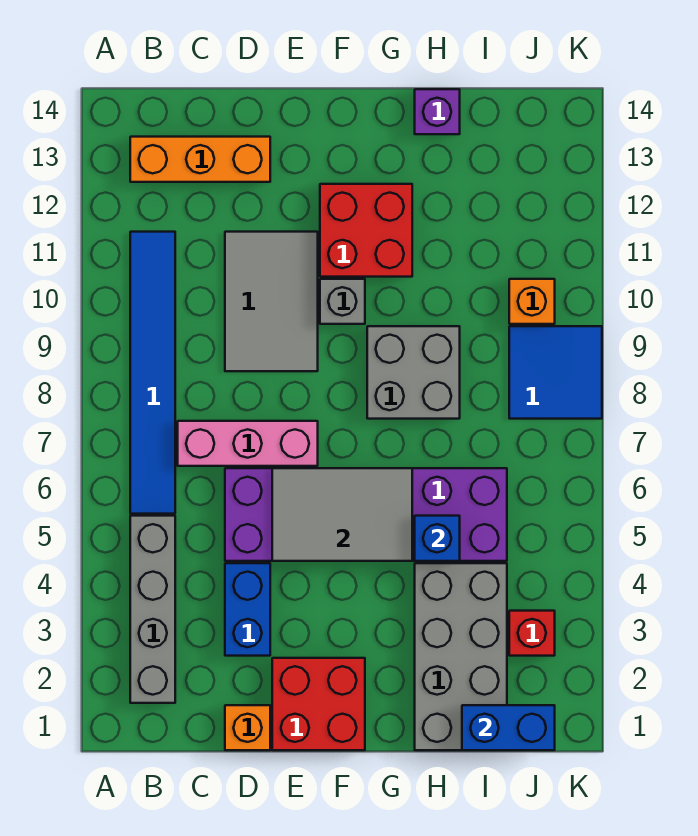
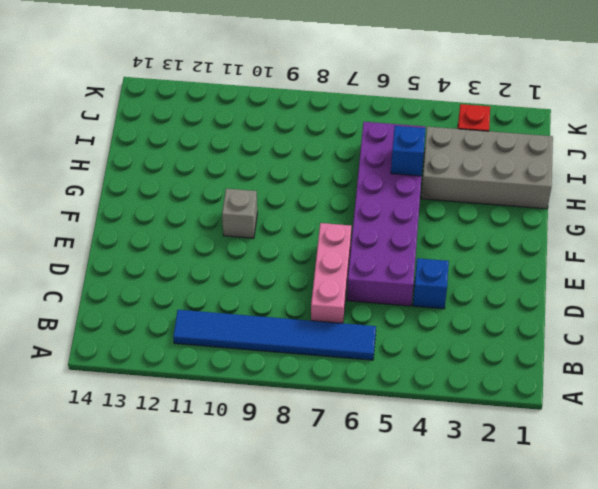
blue 1x1 brick [413,258,449,309] -> blue 1x2 brick [225,563,270,656]
none -> grey 1x4 brick [130,516,175,703]
none -> orange 1x3 brick [130,137,270,182]
none -> orange 1x1 brick [225,705,270,750]

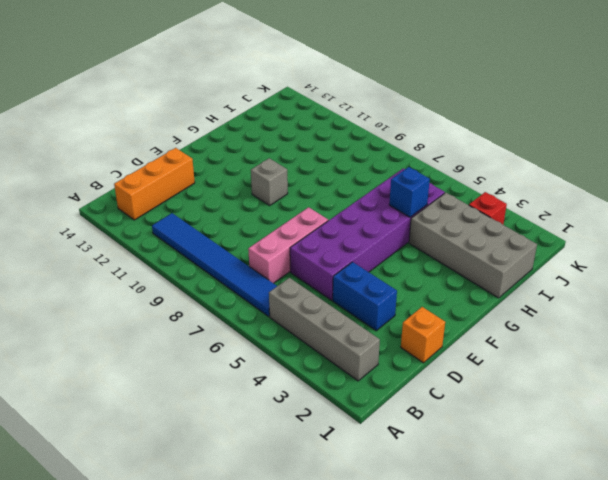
none -> grey 2x3 tile [225,232,318,371]
none -> red 2x2 brick [272,658,365,750]
none -> red 2x2 brick [320,184,412,277]

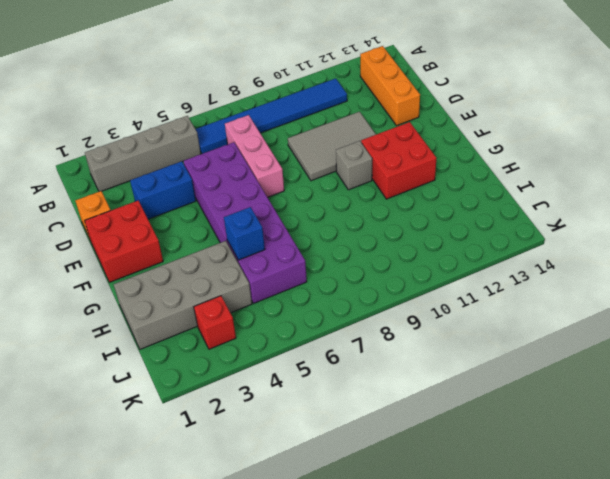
none -> grey 2x2 brick [367,326,460,419]
none -> purple 1x1 brick [415,89,460,134]
none -> blue 2x2 tile [509,326,602,419]

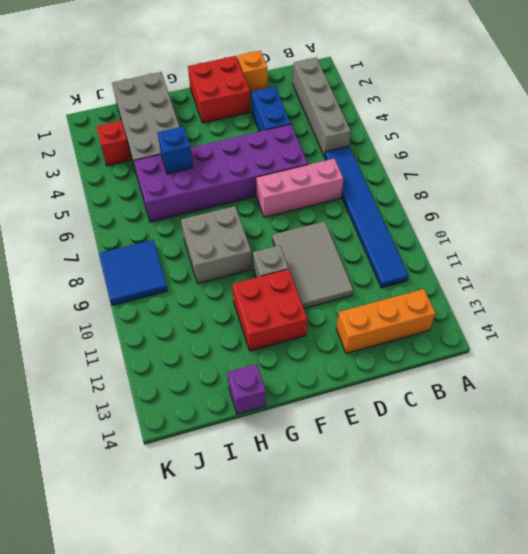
none -> orange 1x1 brick [509,279,555,324]
none -> grey 2x3 tile [272,468,412,561]
none -> blue 1x2 brick [462,705,555,750]

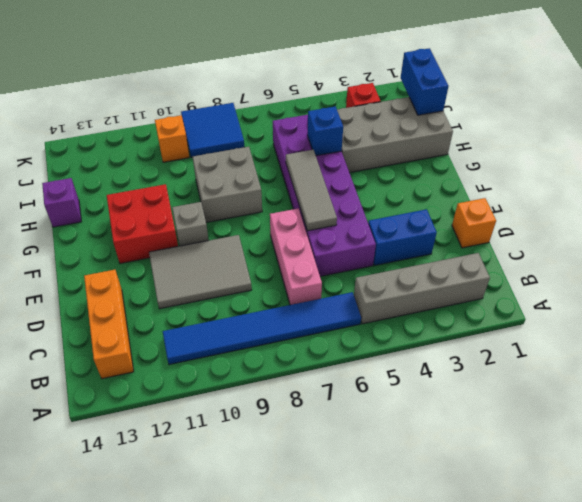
grey 1x3 tile [286,150,337,231] -> grey 2x3 tile [272,468,412,561]
none -> red 2x2 brick [272,658,365,750]

